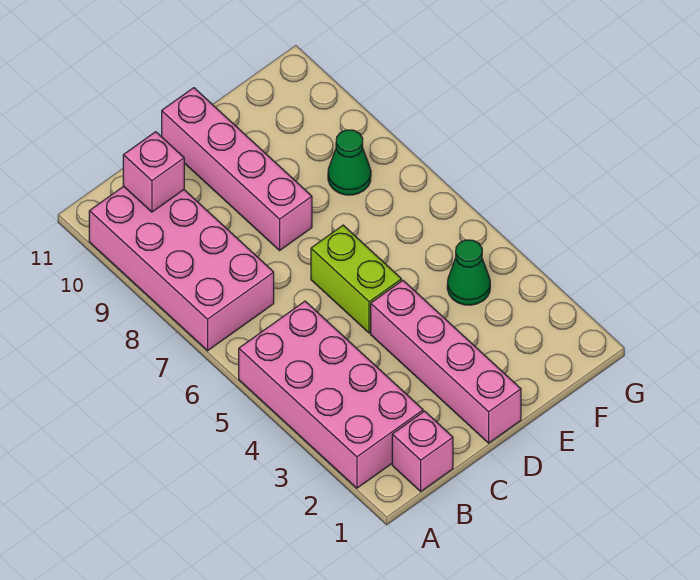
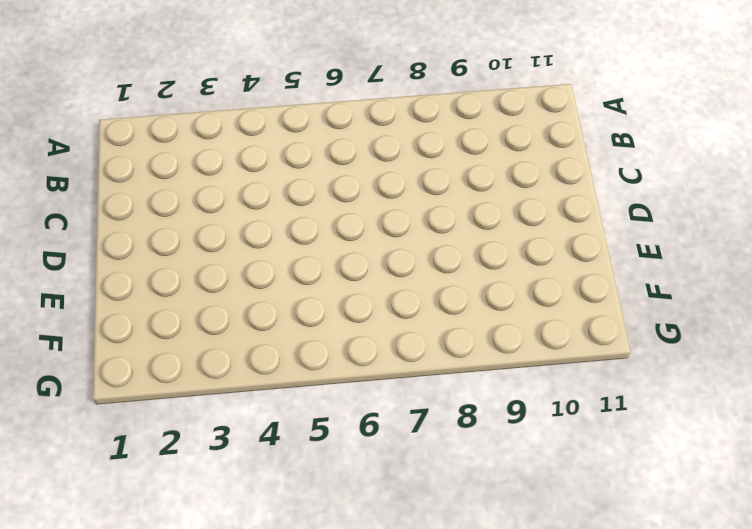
none -> pink 2x4 brick [239,301,423,488]
none -> pink 2x4 brick [89,186,274,351]

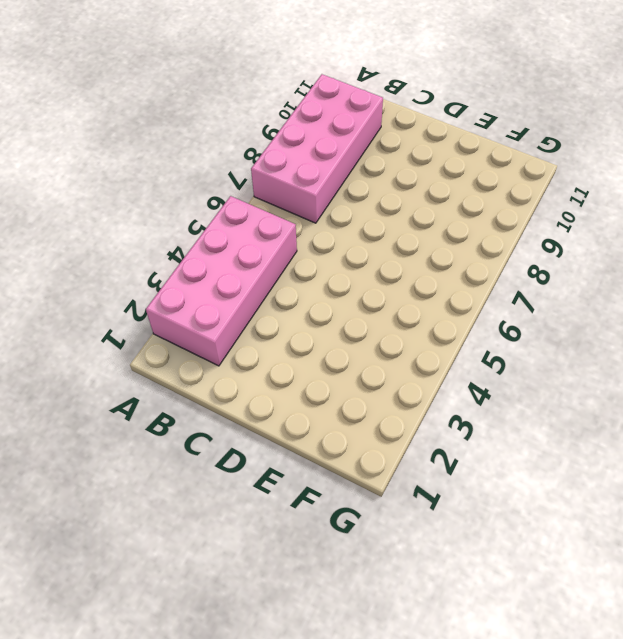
none -> pink 1x1 brick [392,411,453,491]
none -> pink 1x4 brick [371,280,521,443]

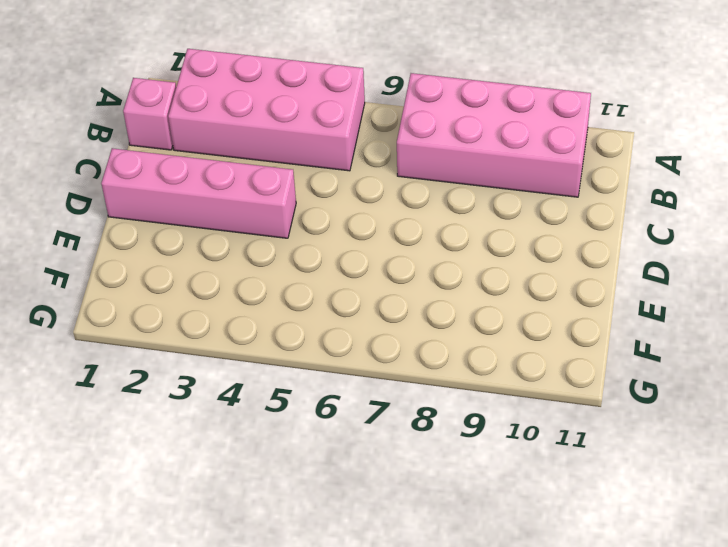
none -> lime 1x2 brick [311,225,401,333]
none -> pink 1x4 brick [162,88,312,250]

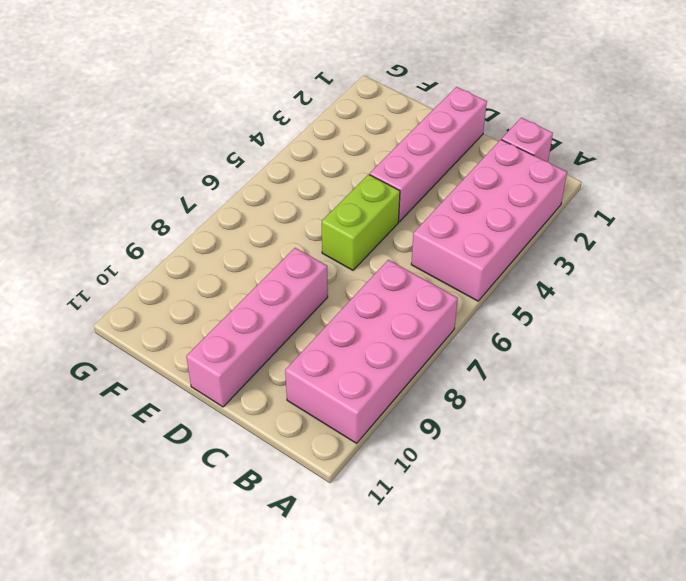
none -> green 1x1 cone [447,240,490,305]
none -> green 1x1 cone [328,130,371,195]

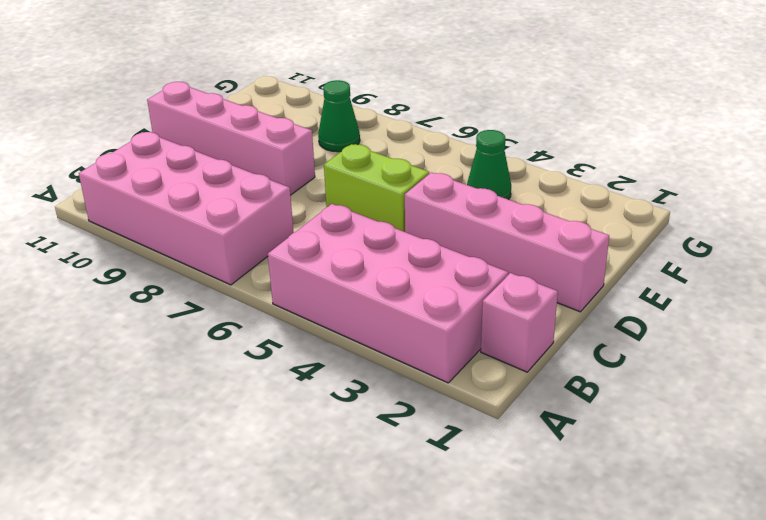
none -> pink 1x1 brick [123,132,184,212]

